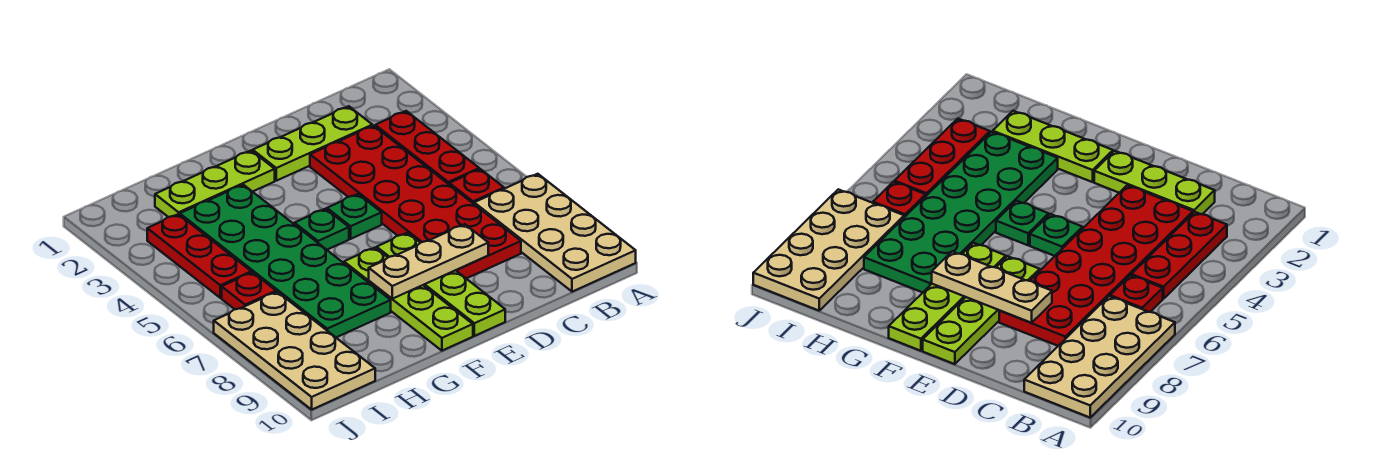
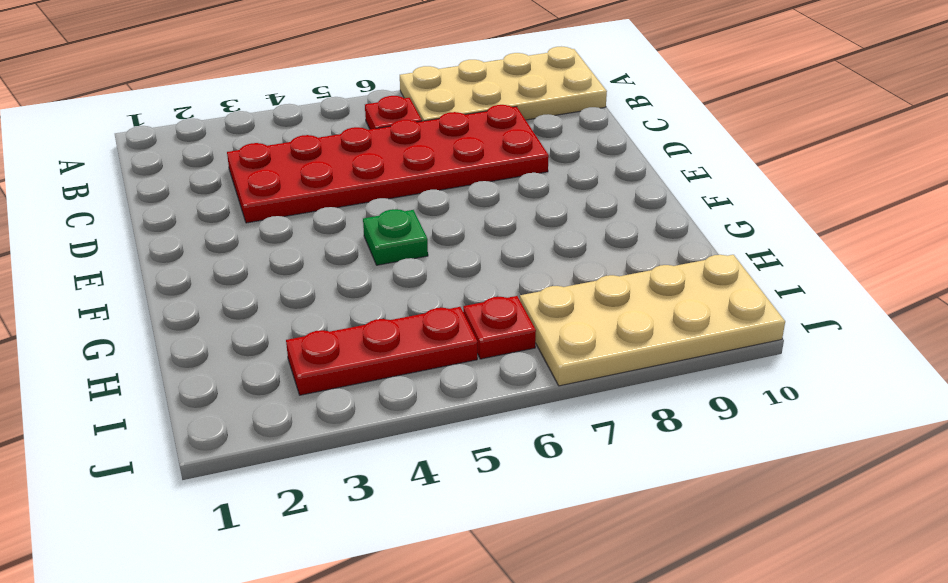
none -> red 1x3 plate [375,111,479,184]
none -> lime 1x3 plate [253,106,372,181]
none -> green 1x1 plate [327,194,382,239]

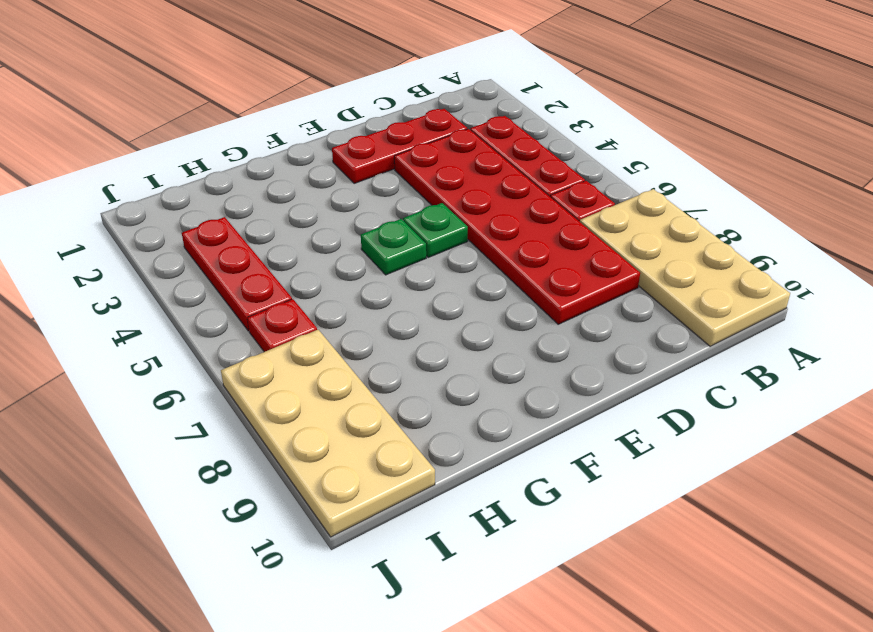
red 1x3 plate [332,109,467,184] -> lime 1x3 plate [253,106,372,181]
none -> lime 1x4 plate [377,233,505,336]
none -> lime 1x3 plate [155,151,275,217]
none -> lime 1x4 plate [344,248,473,351]

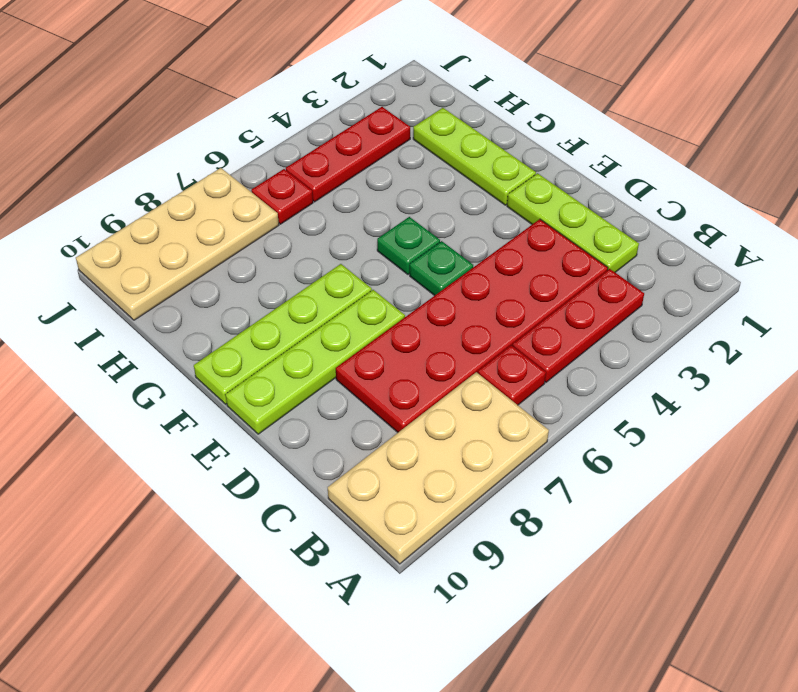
none -> green 2x6 plate [180,185,391,337]
none -> tan 1x3 plate [369,224,488,299]

